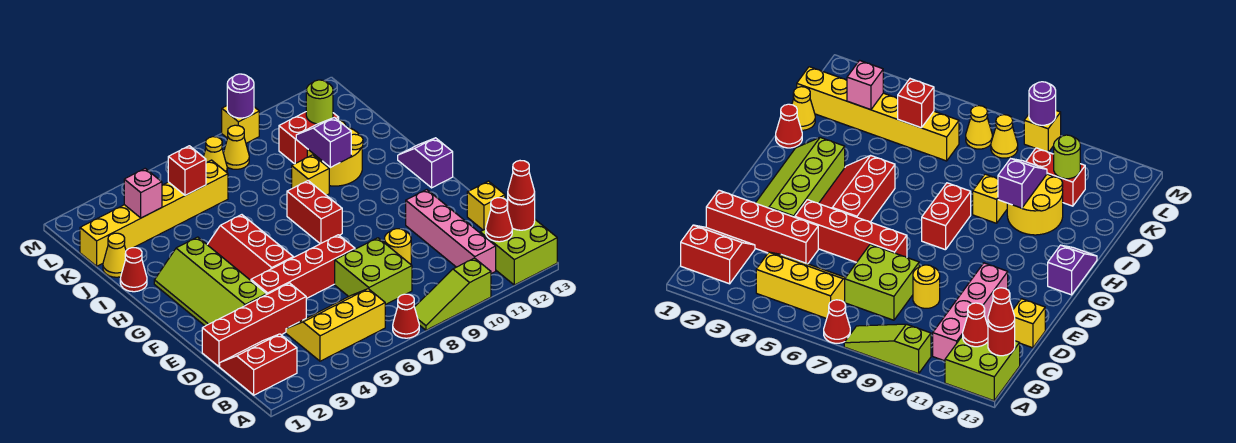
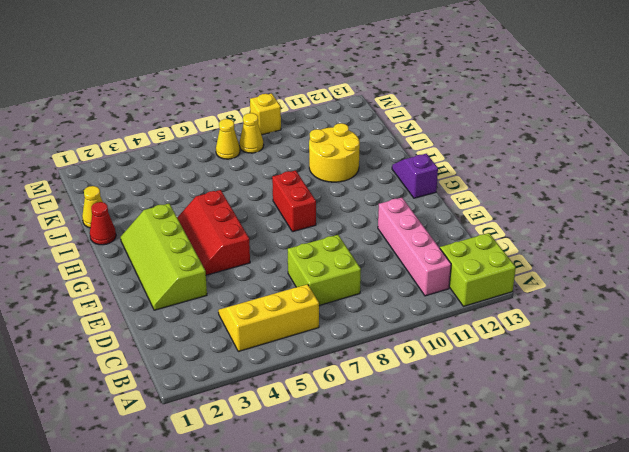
none -> red 1x1 cone [393,294,419,338]
none -> lime 1x3 slope [415,258,491,330]
none -> red 2x2 slope [220,334,297,395]
none -> red 1x4 brick [202,283,306,366]

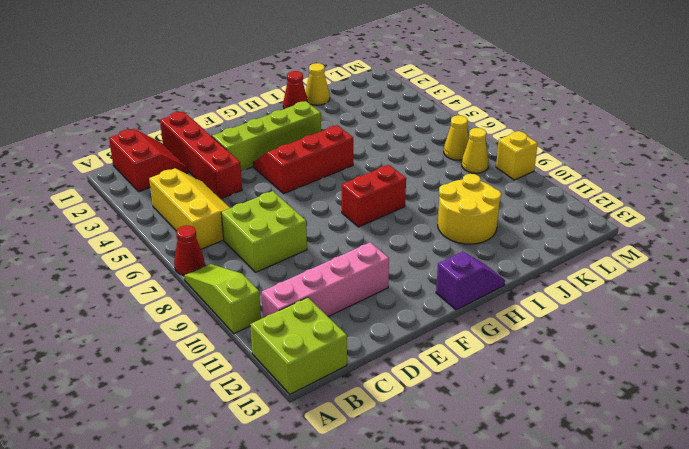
none -> yellow 1x1 round brick [384,229,411,264]
none -> yellow 1x1 brick [467,181,505,230]
none -> red 1x4 brick [251,235,355,299]
none -> yellow 1x1 brick [292,155,329,195]

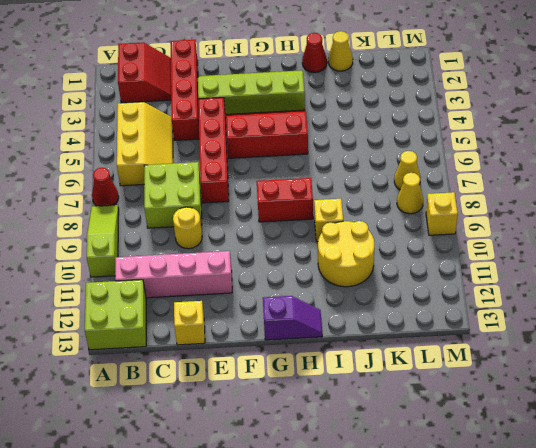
none -> yellow 1x6 brick [80,160,228,266]
none -> red 1x2 brick [279,112,339,164]
none -> red 1x1 cone [486,198,512,242]
none -> red 1x1 round brick [508,196,535,230]

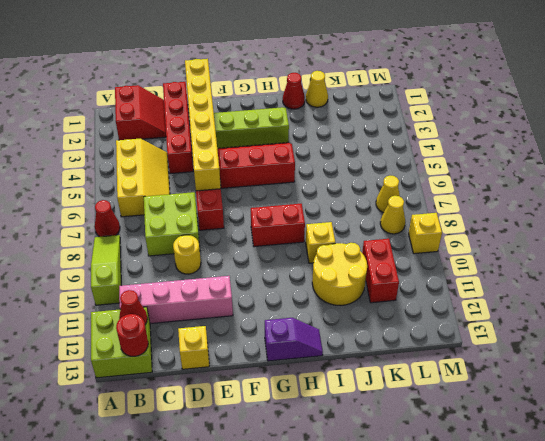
yellow 1x6 brick [185,59,221,191] -> yellow 1x6 brick moved to [80,160,228,266]
none -> purple 1x2 slope [296,117,351,167]
none -> pink 1x1 brick [124,169,162,218]
none -> red 1x1 brick [168,146,206,195]
none -> lime 1x1 round brick [306,80,333,124]

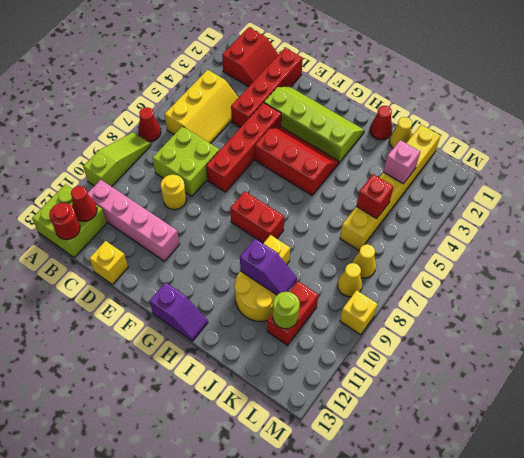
none -> purple 1x1 round brick [227,74,254,118]
none -> red 1x1 cone [508,161,535,205]

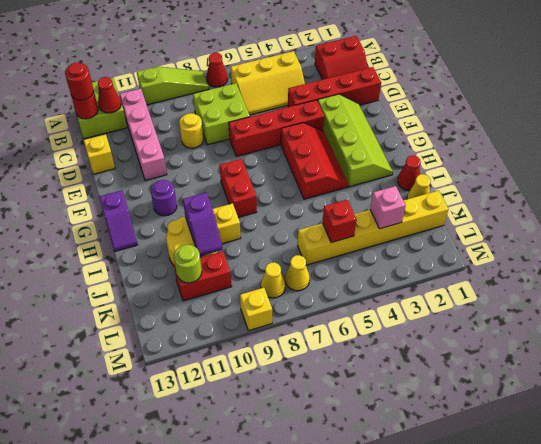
red 1x1 round brick [65,63,94,100] -> red 1x1 cone [508,161,535,205]
purple 1x1 round brick [151,180,177,216] -> purple 1x1 round brick moved to [227,74,254,118]

